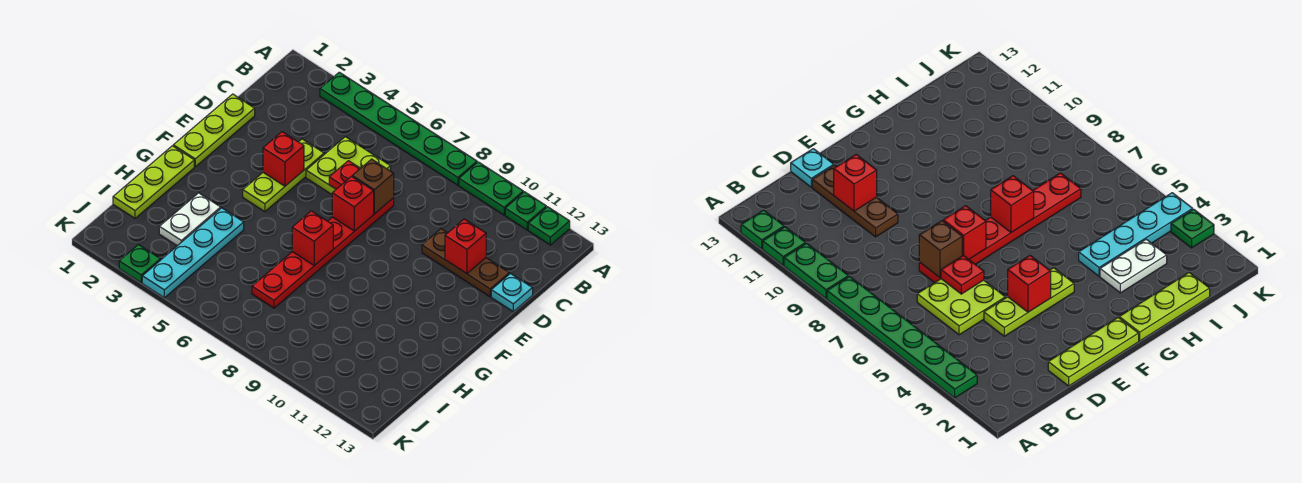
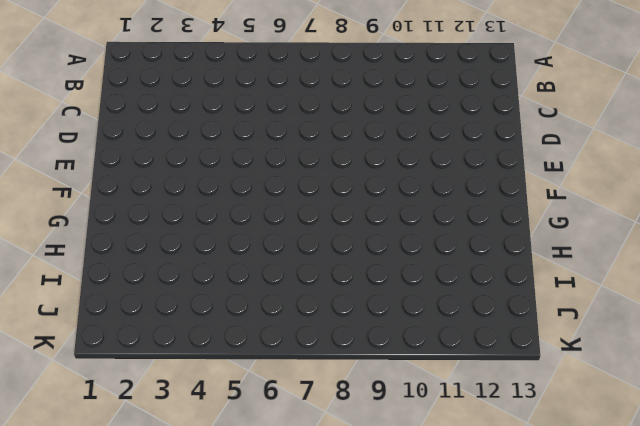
none -> green 1x6 plate [320,72,477,185]
none -> green 1x2 plate [459,162,523,215]
none -> green 1x1 plate [505,192,546,230]

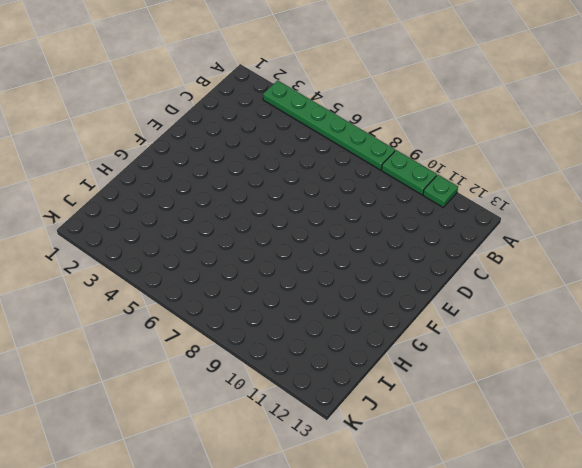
none -> green 1x1 plate [528,207,570,245]
none -> lime 2x2 plate [306,137,391,194]
none -> lime 1x3 plate [173,94,255,167]

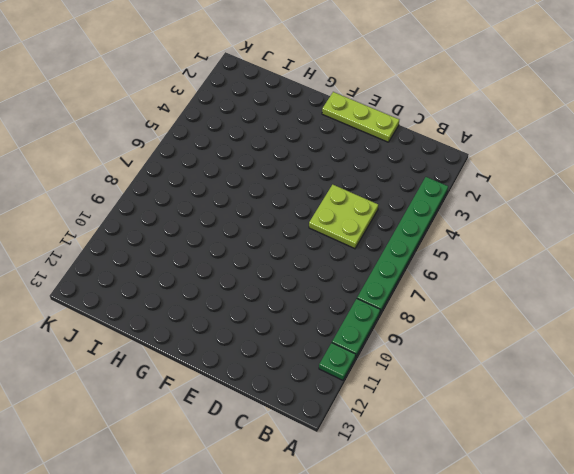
none -> green 1x1 plate [528,207,570,245]
none -> lime 1x3 plate [243,139,324,212]
none -> red 1x6 plate [252,198,394,308]

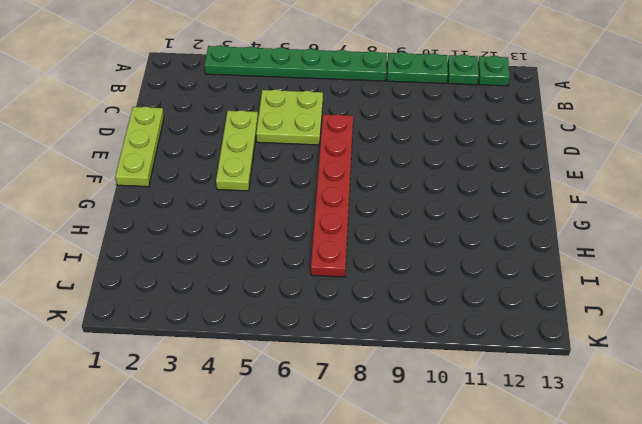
none -> brown 1x3 plate [422,229,509,297]
none -> cyan 1x1 plate [491,274,533,312]
none -> lime 1x3 plate [113,146,194,218]

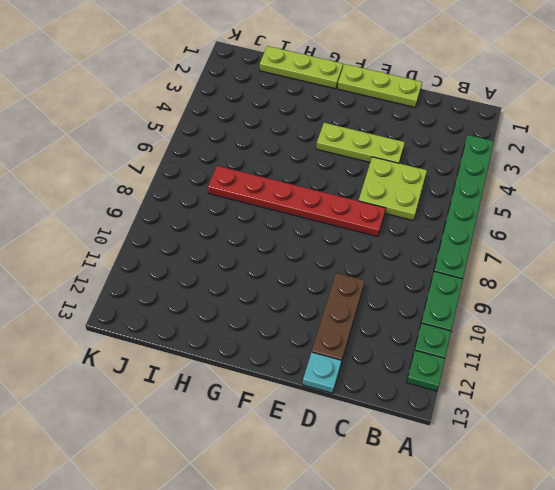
none -> white 1x2 plate [159,193,221,246]
none -> cyan 1x4 plate [142,208,244,298]
none -> green 1x1 plate [119,245,160,283]

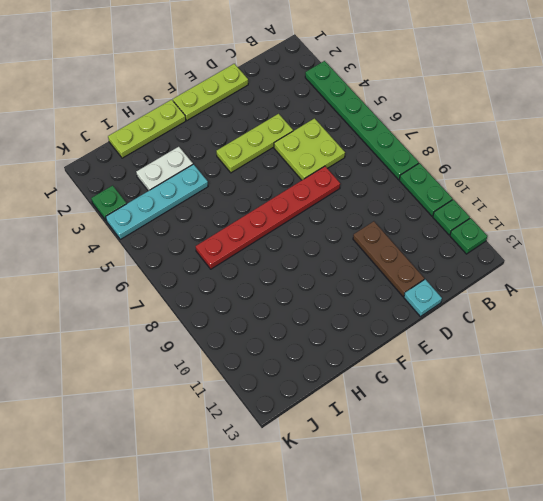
none -> red 1x1 plate [329,161,361,189]
none -> brown 1x1 brick [352,159,394,214]
none -> red 1x1 brick [445,219,486,274]

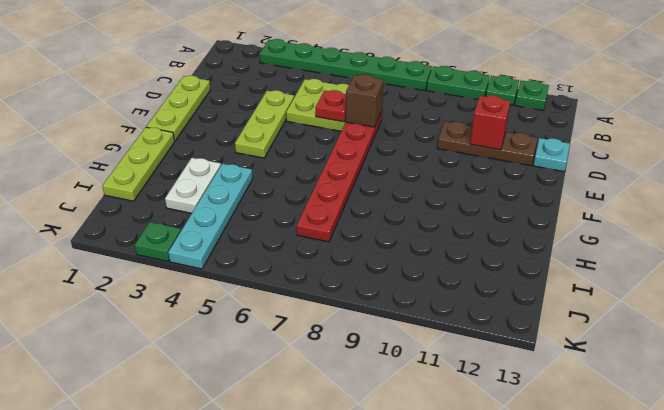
none -> red 1x1 brick [263,132,304,186]
none -> red 1x1 brick [332,177,374,231]
none -> red 1x1 brick [292,211,333,266]

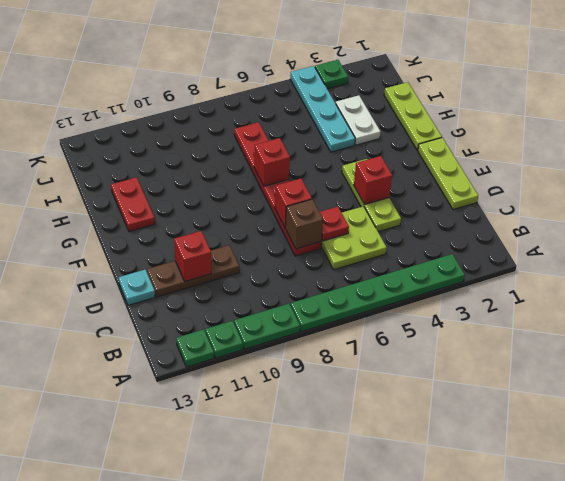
red 1x2 plate [111,177,155,232] -> none

